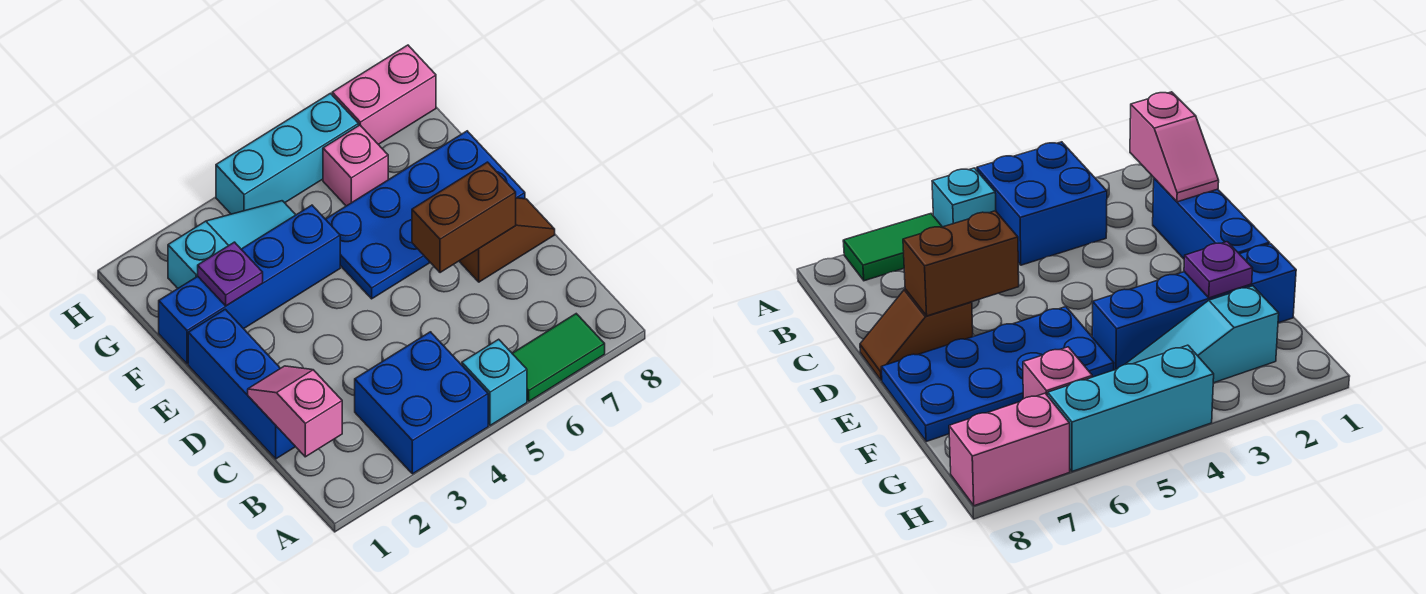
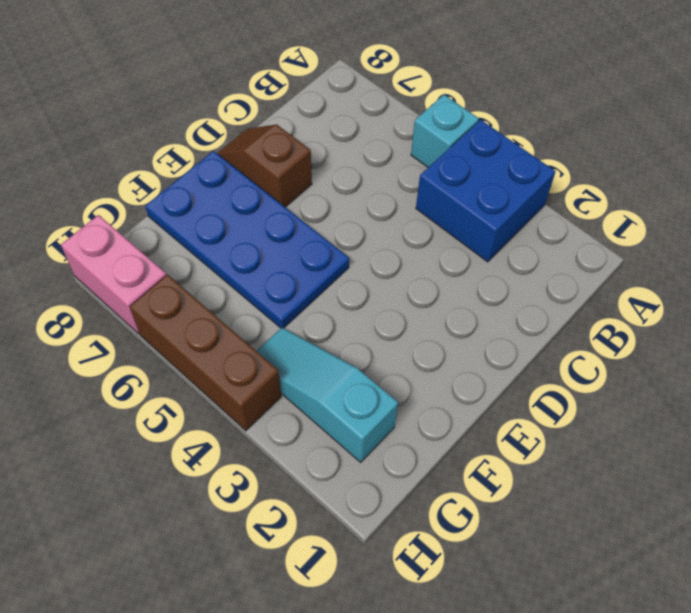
brown 1x3 brick [130,275,281,431] -> cyan 1x3 brick [216,93,359,214]
none -> green 1x2 tile [512,314,605,401]
none -> blue 1x3 brick [188,309,295,459]
none -> blue 1x4 brick [159,205,340,364]

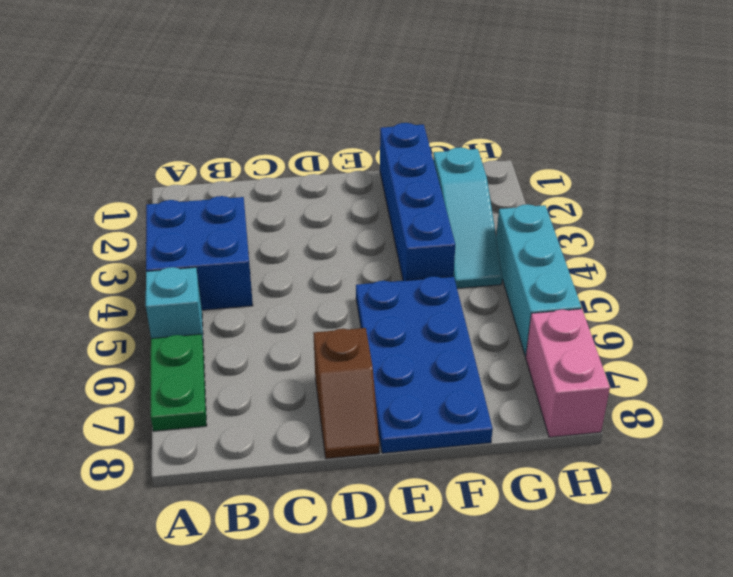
green 1x2 plate [151,334,207,431] -> green 1x2 tile [512,314,605,401]
none -> blue 1x3 brick [188,309,295,459]
none -> pink 1x1 brick [323,125,388,206]
none -> pink 1x2 slope [248,366,342,457]

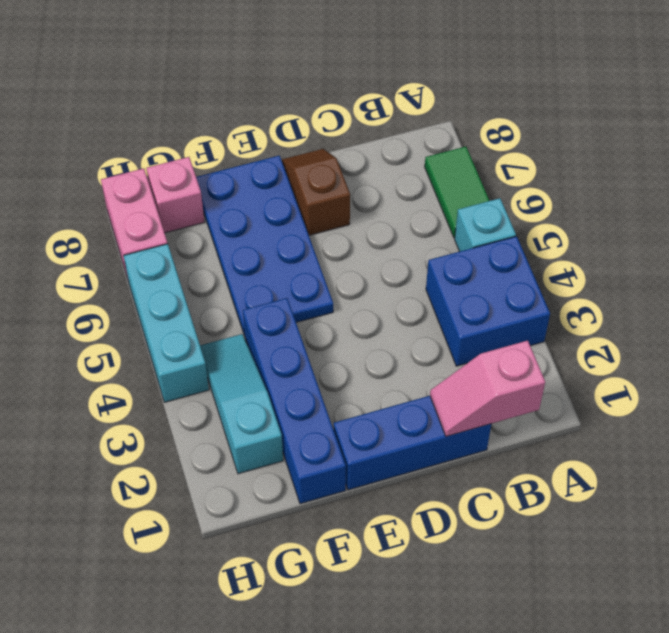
pink 1x1 brick [146,157,204,233] -> pink 1x1 brick moved to [323,125,388,206]
none -> brown 1x2 brick [412,162,516,273]
none -> purple 1x1 plate [198,242,263,306]

